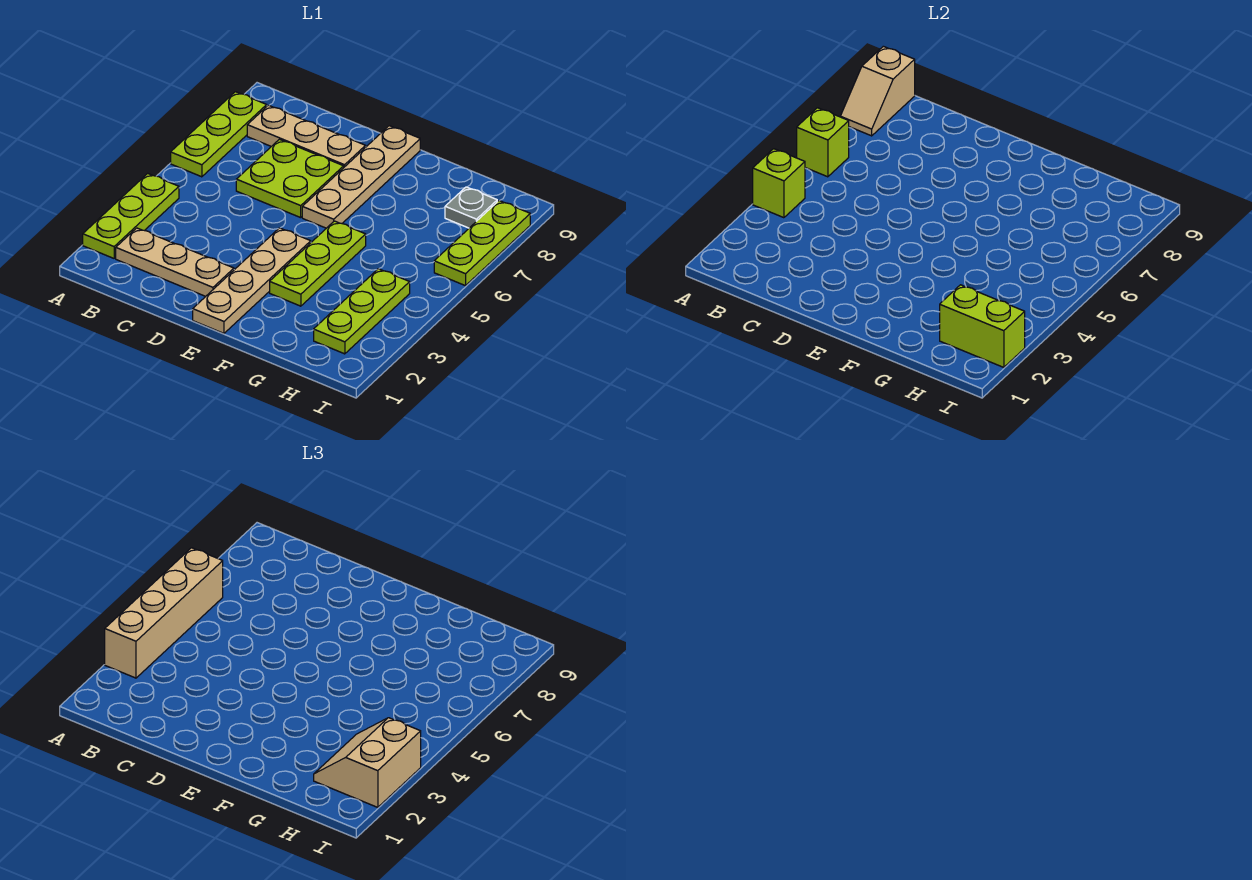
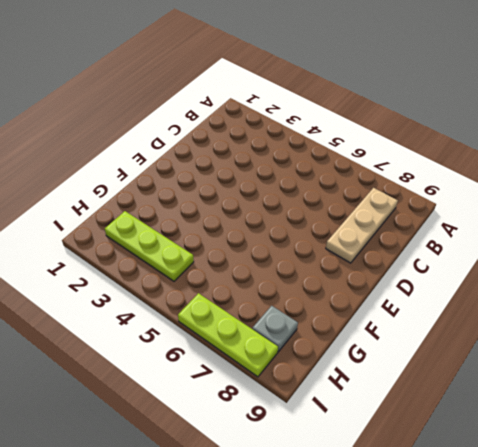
none -> lime 1x3 plate [83,173,179,258]
none -> lime 1x3 plate [171,92,267,177]
none -> tan 1x3 plate [116,228,234,296]

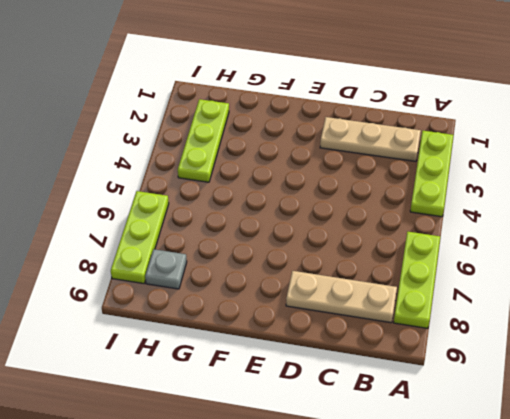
none -> lime 2x2 plate [236,139,344,218]
none -> tan 1x4 plate [193,228,311,333]
none -> tan 1x4 plate [302,126,420,228]

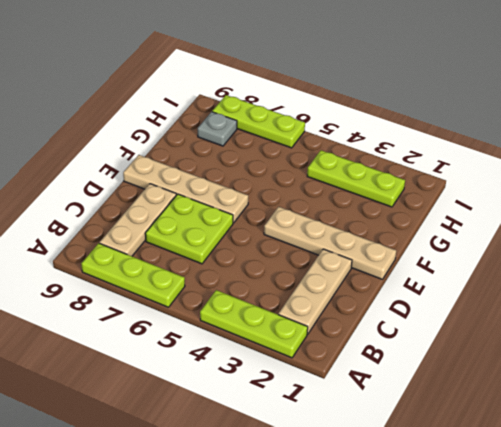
none -> lime 1x3 plate [270,221,366,306]
none -> lime 1x1 brick [753,149,805,218]
none -> lime 1x1 brick [797,108,849,177]

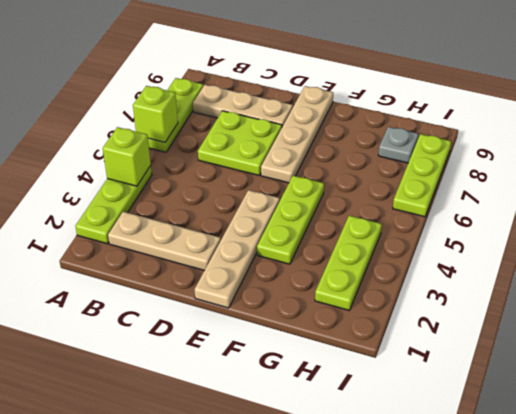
none -> tan 1x2 slope [840,46,915,136]
none -> lime 1x2 brick [940,285,1025,367]
none -> tan 1x4 brick [105,548,223,678]

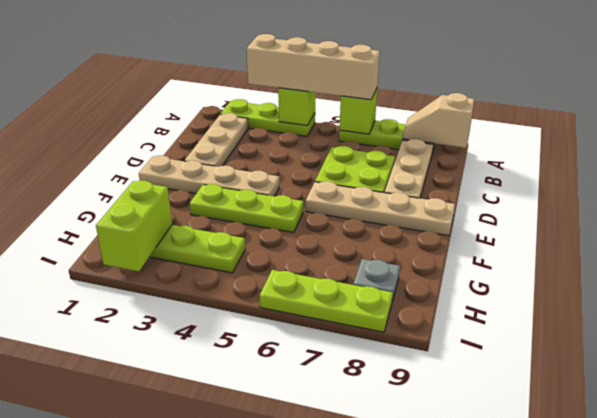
none -> tan 2x2 slope [314,718,421,807]

